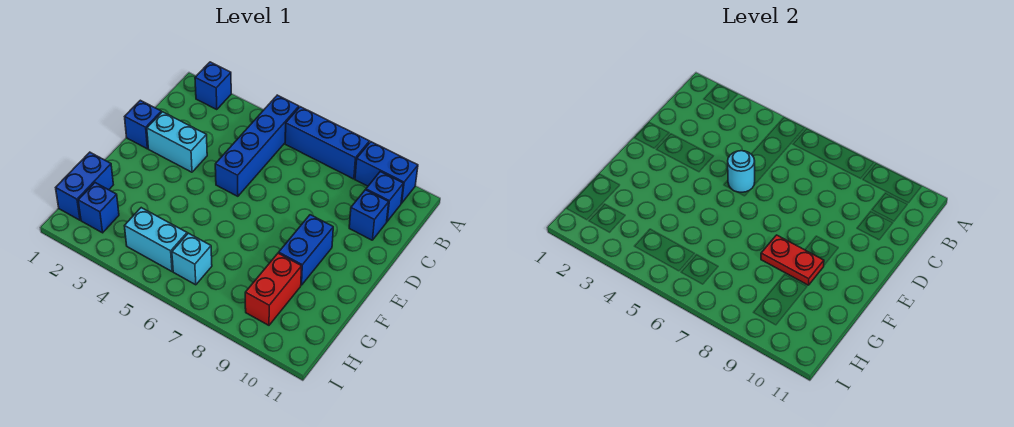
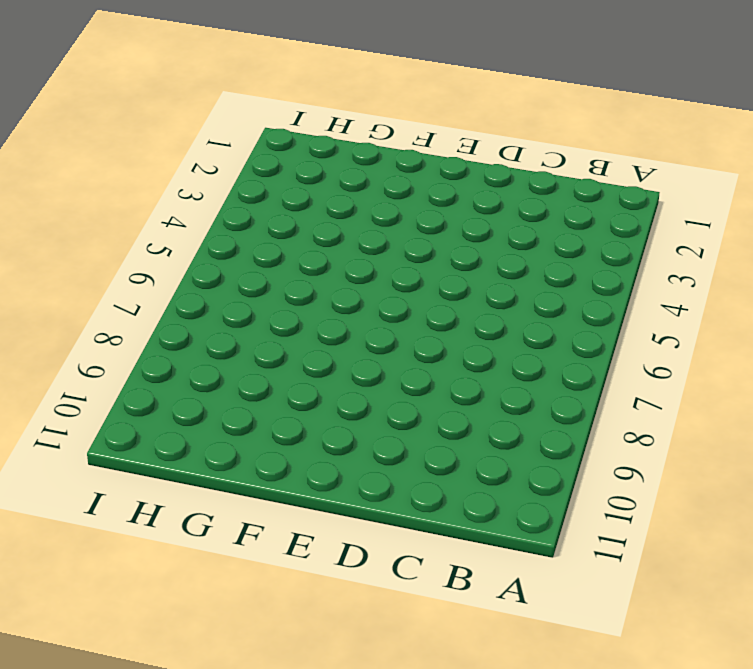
none -> blue 1x1 brick [195,62,231,110]
none -> blue 1x4 brick [215,95,299,196]
none -> blue 1x3 brick [285,107,370,179]

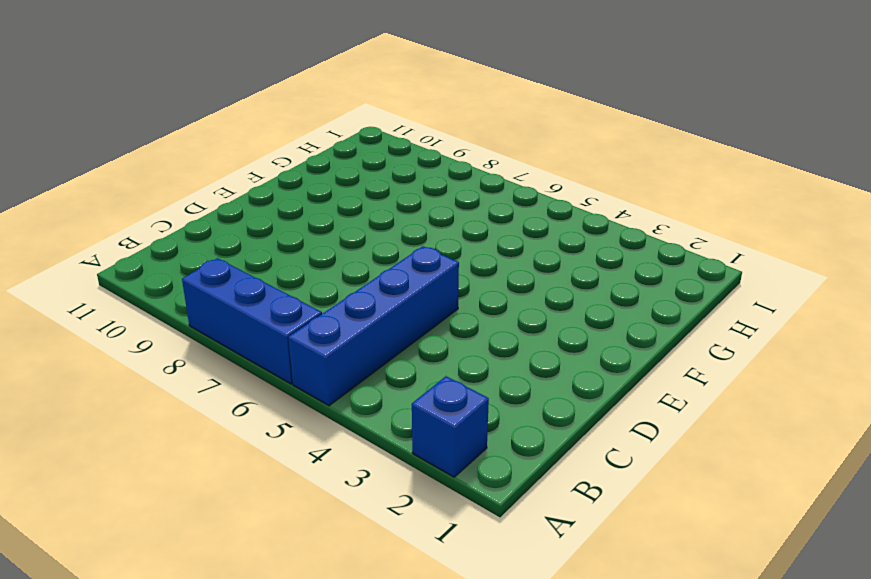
none -> blue 1x2 brick [355,142,418,203]
none -> blue 1x1 brick [366,172,403,221]
none -> blue 1x1 brick [349,190,389,240]

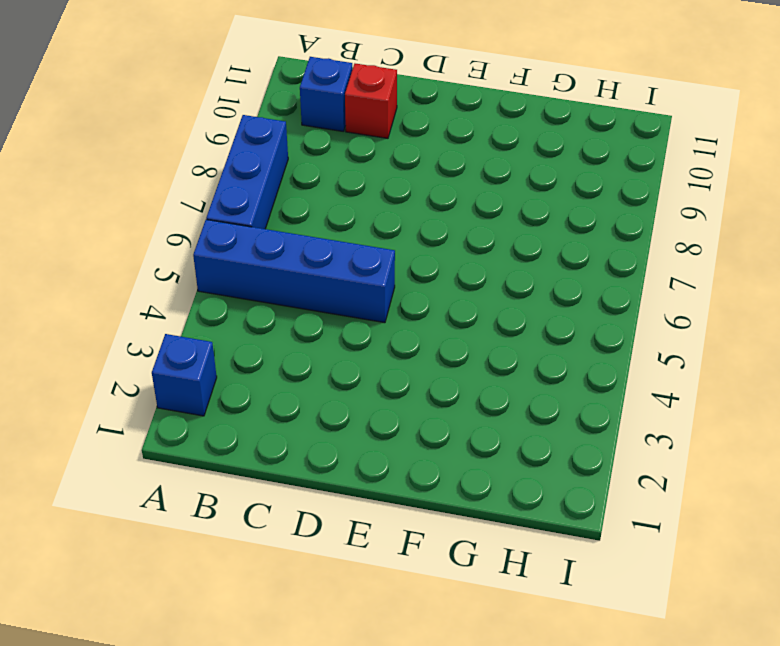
red 1x1 brick [345,64,397,138] -> blue 1x1 brick [349,190,389,240]
none -> blue 1x2 brick [355,142,418,203]
none -> blue 1x1 brick [125,100,161,149]
none -> cyan 1x2 brick [147,112,207,172]

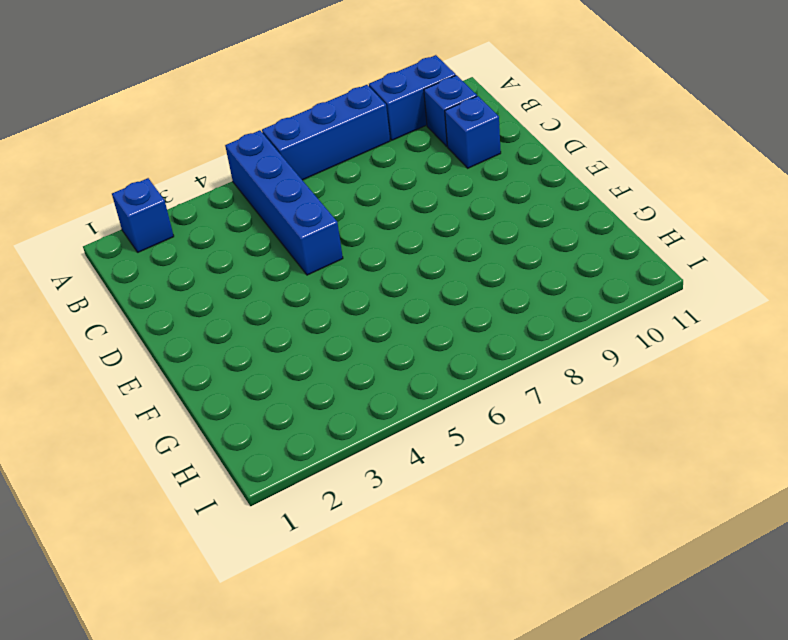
none -> blue 1x1 brick [125,100,161,149]
none -> cyan 1x2 brick [147,112,207,172]
none -> blue 1x2 brick [279,215,333,285]

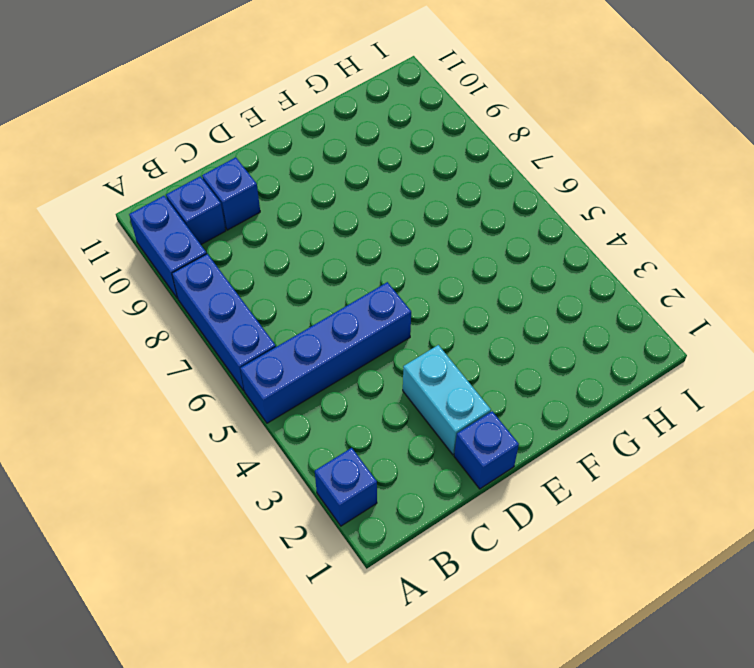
none -> blue 1x2 brick [279,215,333,285]
none -> blue 1x2 brick [56,152,113,220]
none -> red 1x2 brick [245,253,302,325]

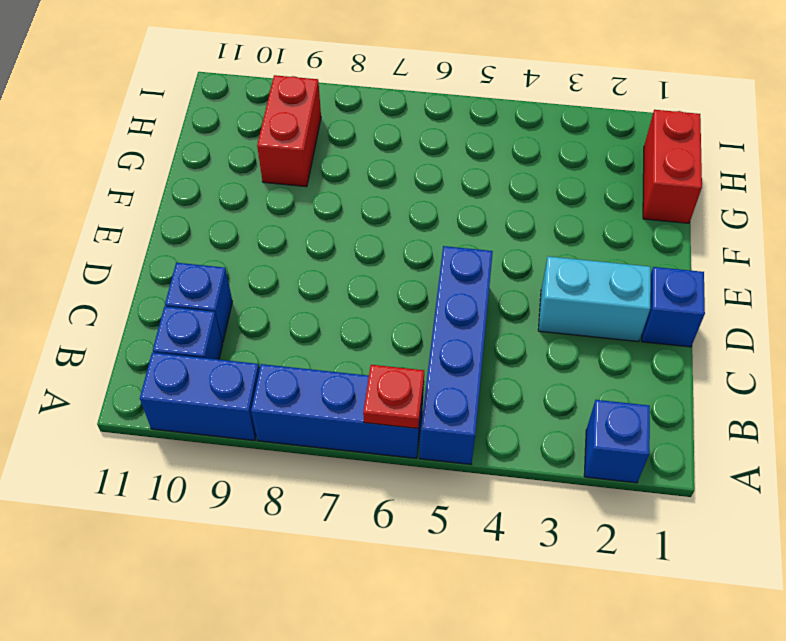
red 1x1 plate [363,365,424,428] -> none
red 1x2 brick [643,110,702,223] -> blue 1x2 brick [56,152,113,220]
none -> blue 1x2 brick [279,215,333,285]
none -> blue 1x1 brick [78,183,119,233]
none -> cyan 1x2 brick [125,208,187,271]

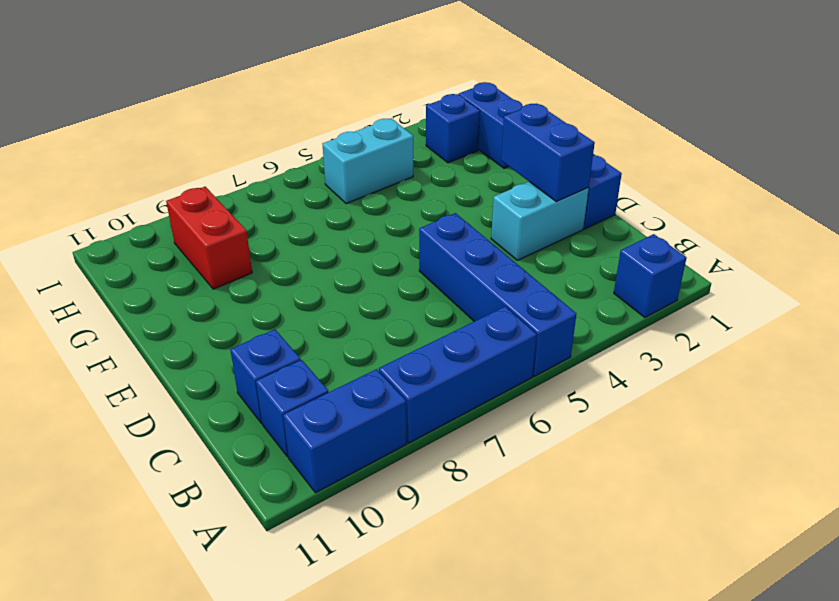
blue 1x2 brick [501,103,595,202] -> blue 1x2 brick moved to [279,215,333,285]
none -> cyan 1x1 brick [172,233,212,285]
none -> cyan 1x1 round brick [728,151,755,192]
none -> red 1x2 plate [761,235,824,285]

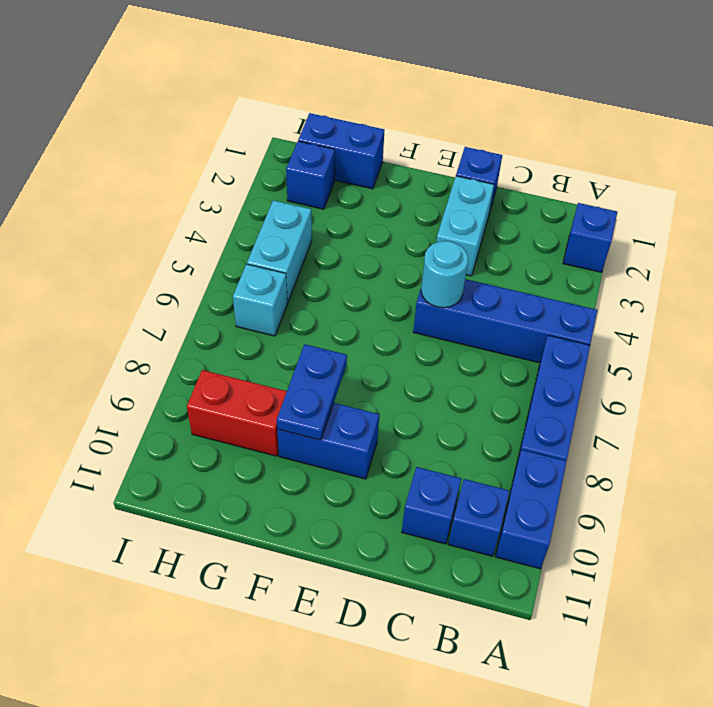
blue 1x2 plate [277,344,347,440] -> red 1x2 plate [761,235,824,285]

